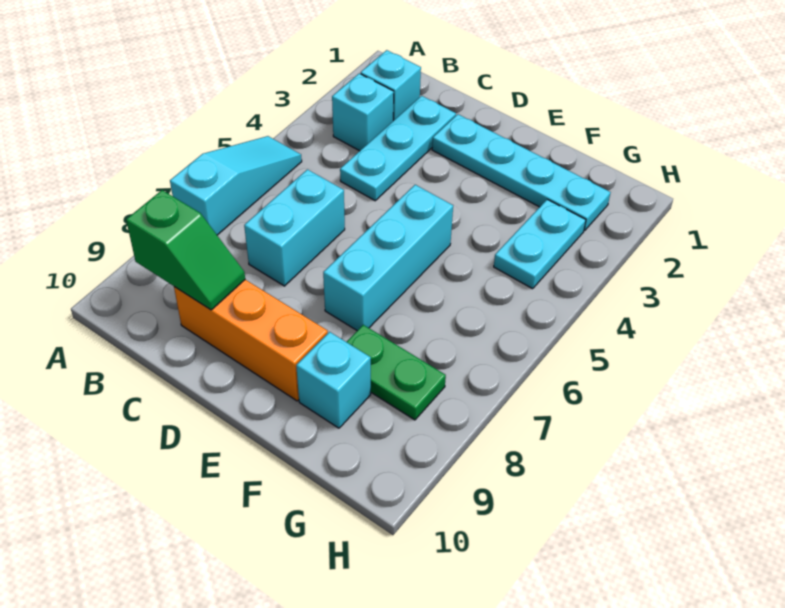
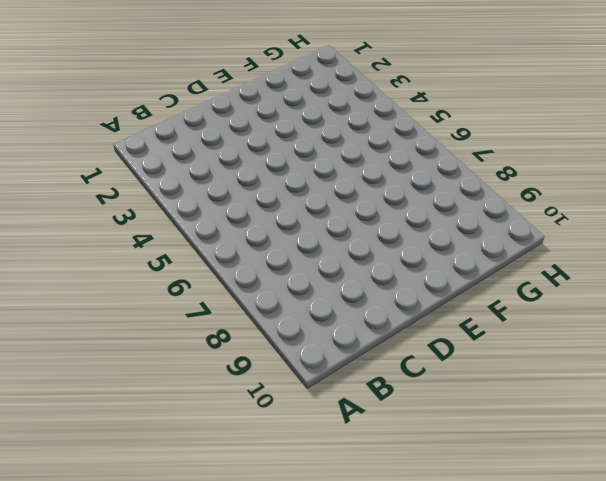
none -> cyan 1x3 slope [170,136,302,235]
none -> cyan 1x1 brick [361,50,421,121]
none -> cyan 1x1 brick [332,73,394,151]

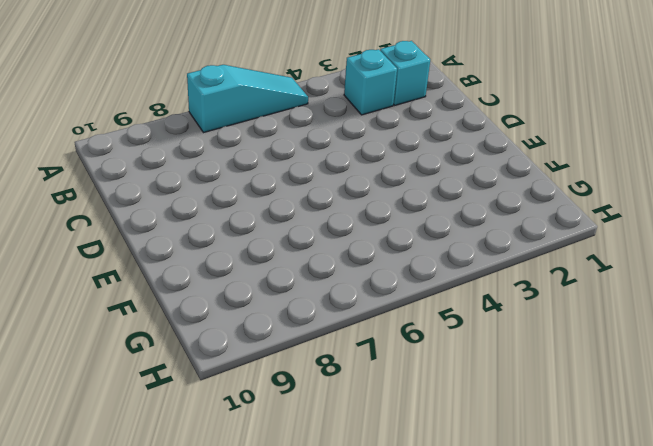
none -> cyan 1x3 plate [340,96,456,201]
none -> cyan 1x2 brick [244,170,345,286]
none -> orange 1x3 brick [174,280,328,401]

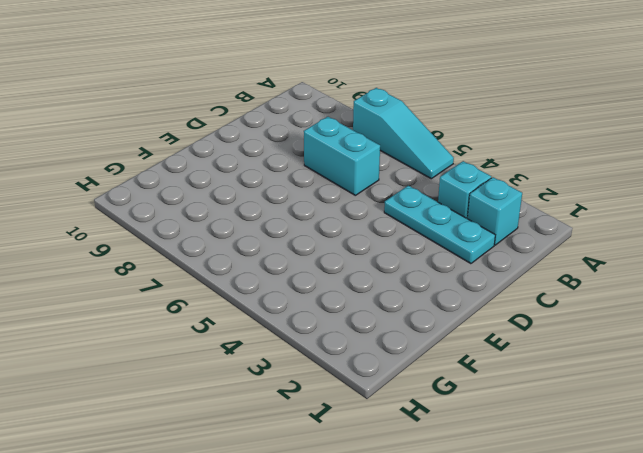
none -> orange 1x3 brick [174,280,328,401]
none -> cyan 1x4 plate [432,114,611,231]
none -> cyan 1x3 brick [323,185,453,331]

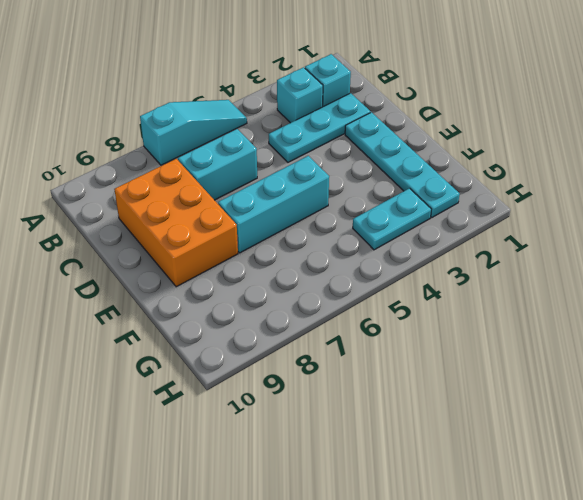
orange 2x3 brick [114,159,238,287] -> orange 1x3 brick [174,280,328,401]
none -> green 1x2 plate [347,325,446,420]
none -> cyan 1x1 brick [296,332,371,428]
none -> green 1x2 slope [126,190,245,310]

